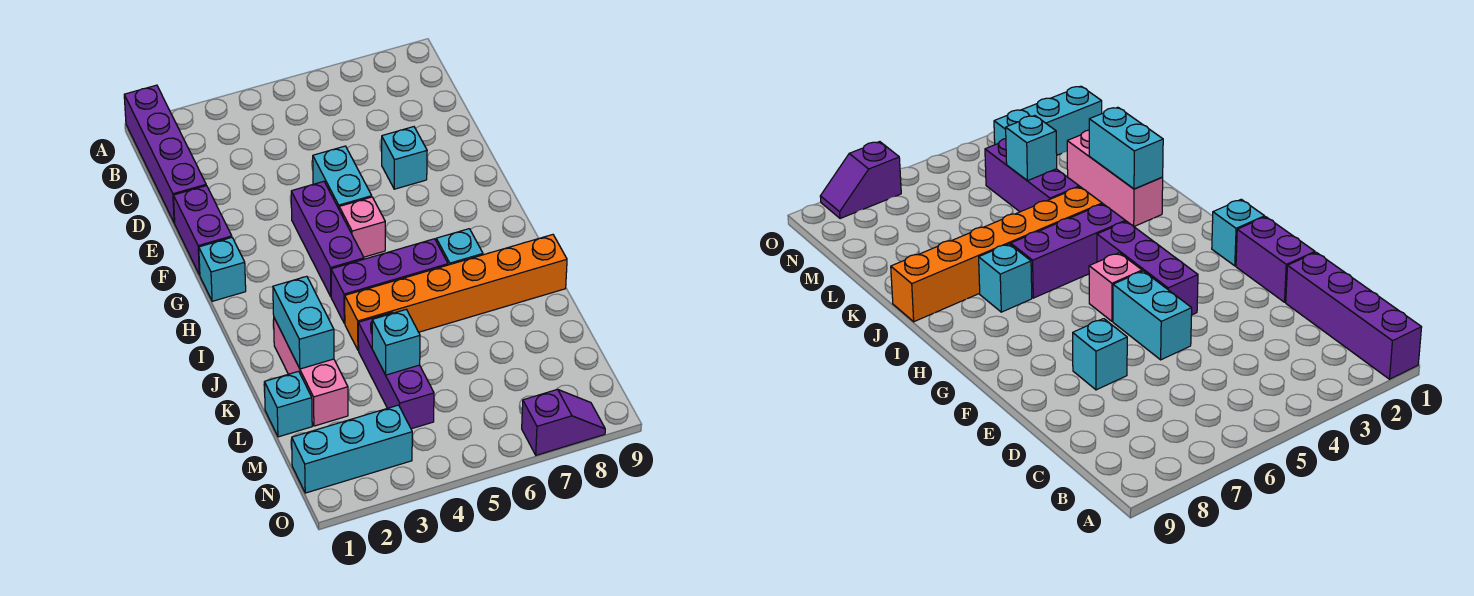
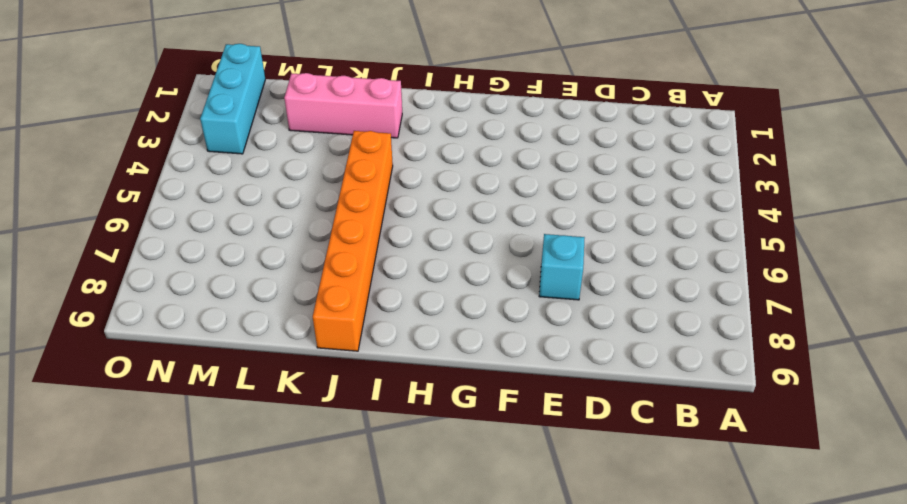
none -> purple 1x4 brick [124,85,206,223]
none -> purple 1x2 brick [173,186,232,275]
none -> cyan 1x2 brick [313,146,372,208]

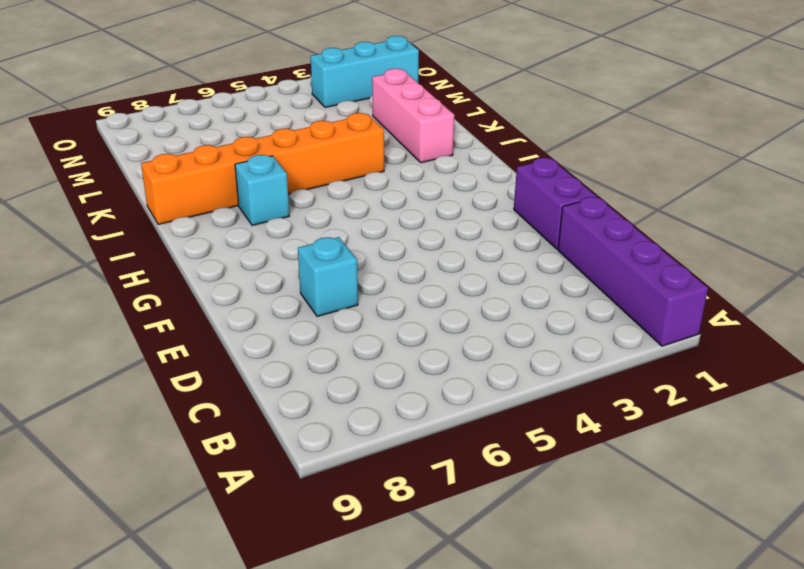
none -> cyan 1x2 brick [313,146,372,208]
none -> purple 1x3 brick [291,181,364,296]
none -> cyan 1x1 brick [199,238,246,301]

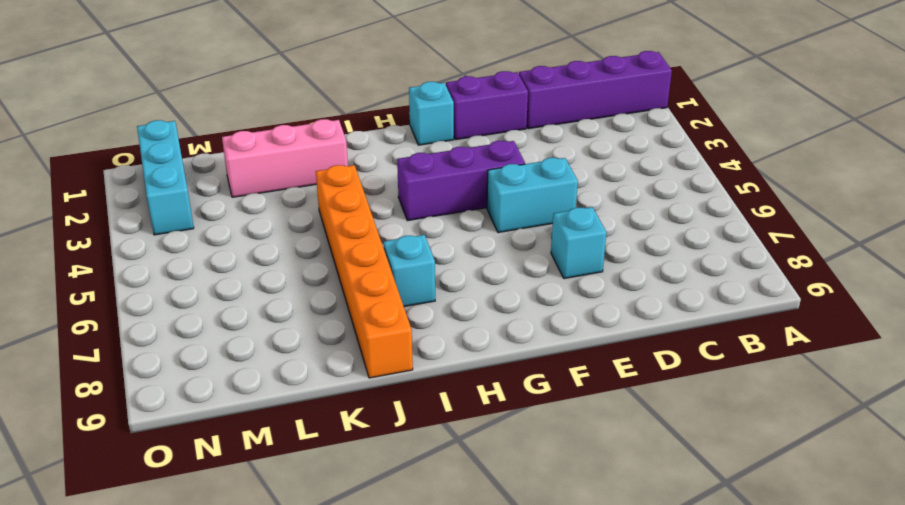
none -> pink 1x1 brick [339,197,385,257]
none -> purple 1x3 brick [331,239,448,323]
none -> purple 1x3 brick [358,313,434,429]

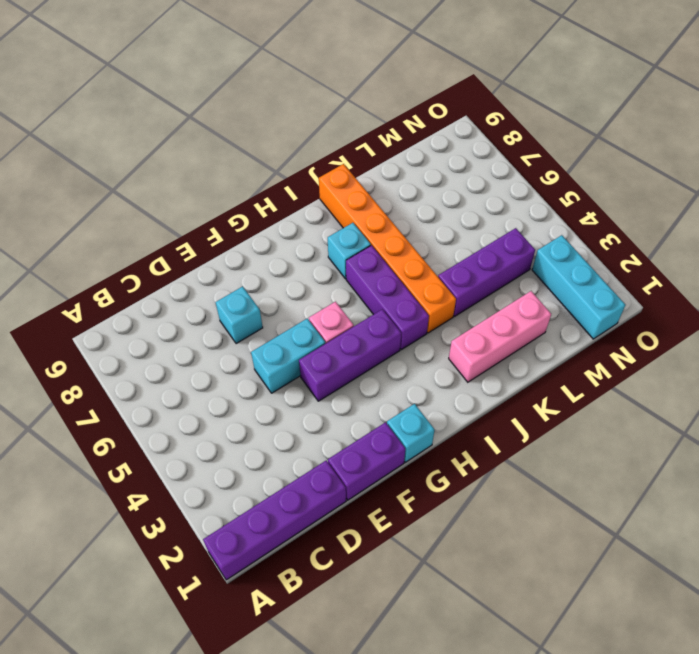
none -> cyan 1x1 brick [264,371,312,437]
none -> purple 1x2 slope [522,389,605,455]
none -> cyan 1x2 brick [273,276,334,369]

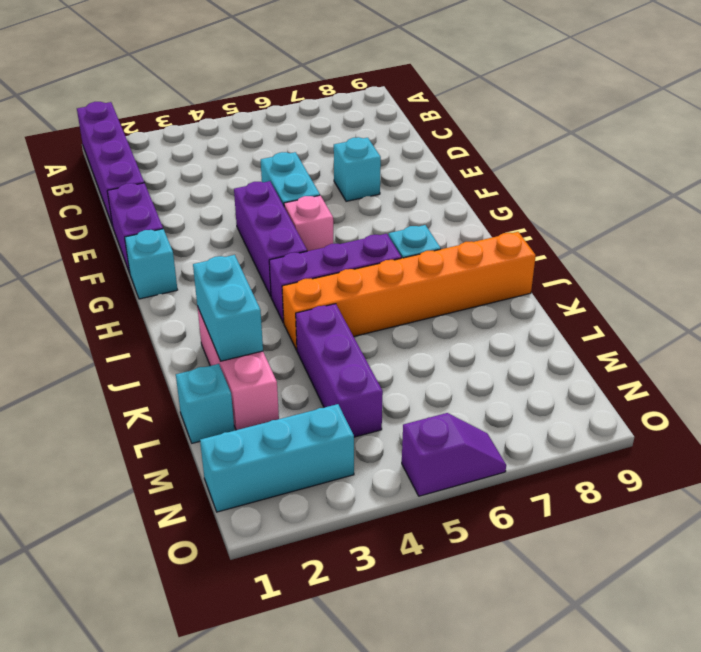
purple 1x2 slope [402,413,506,496] -> purple 1x2 slope moved to [522,389,605,455]
none -> cyan 1x1 brick [372,309,420,375]

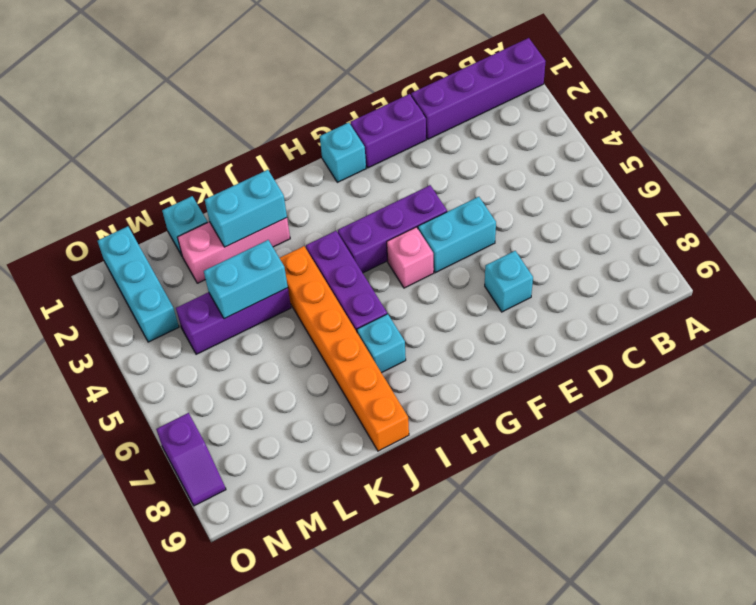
cyan 1x2 brick [204,240,288,319] -> cyan 1x1 brick [372,309,420,375]

